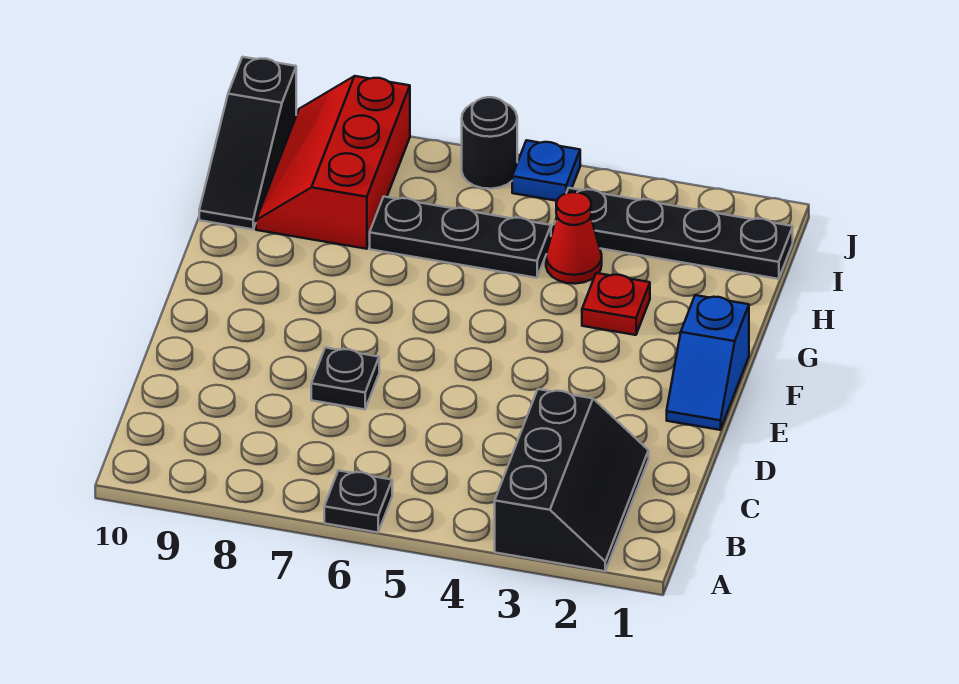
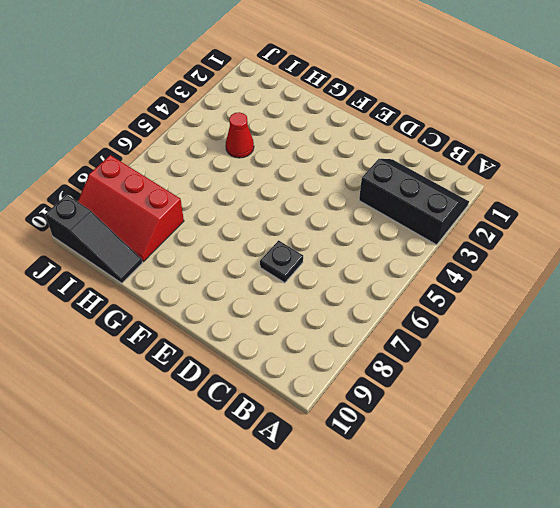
none -> black 1x1 plate [324,471,392,532]
none -> blue 1x2 slope [667,295,749,430]
none -> red 1x1 plate [582,273,650,335]

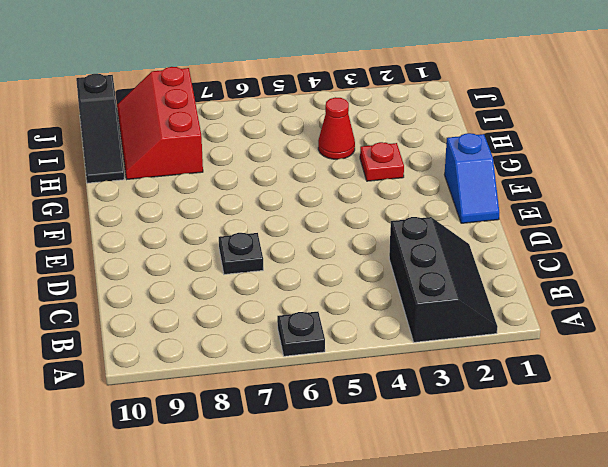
none -> black 1x3 plate [370,197,551,278]
none -> black 1x4 plate [566,188,793,279]
none -> blue 1x1 plate [512,140,580,201]

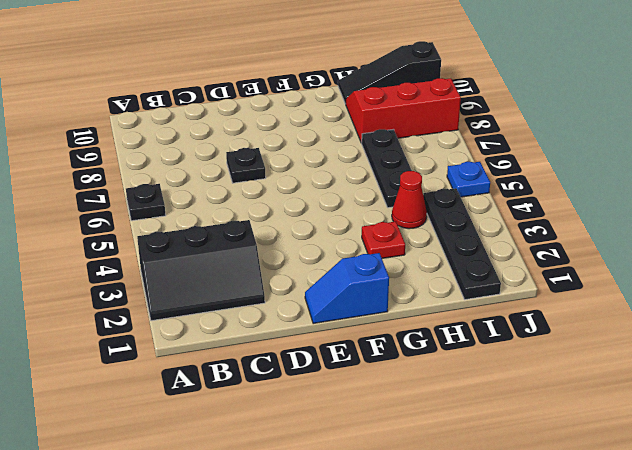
none -> black 1x1 round brick [462,97,517,189]

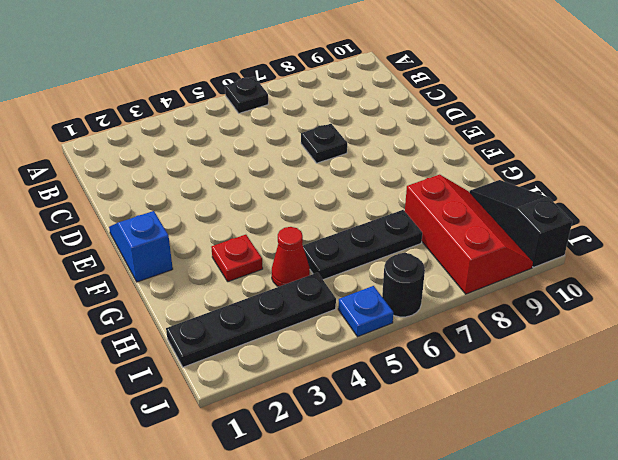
none -> black 2x3 slope [495,389,649,571]

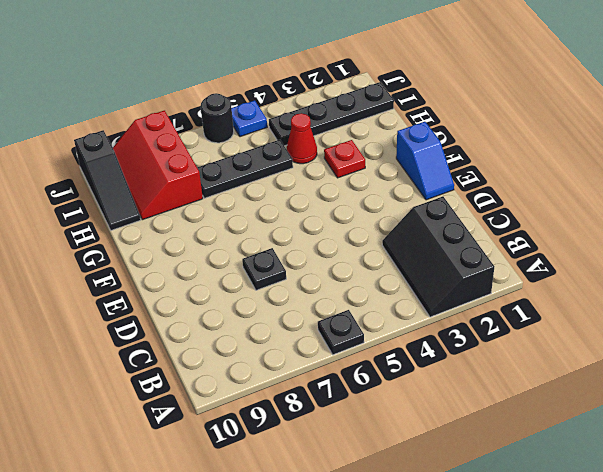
black 2x3 slope [382,197,494,317] -> black 2x3 slope turned to [495,389,649,571]

